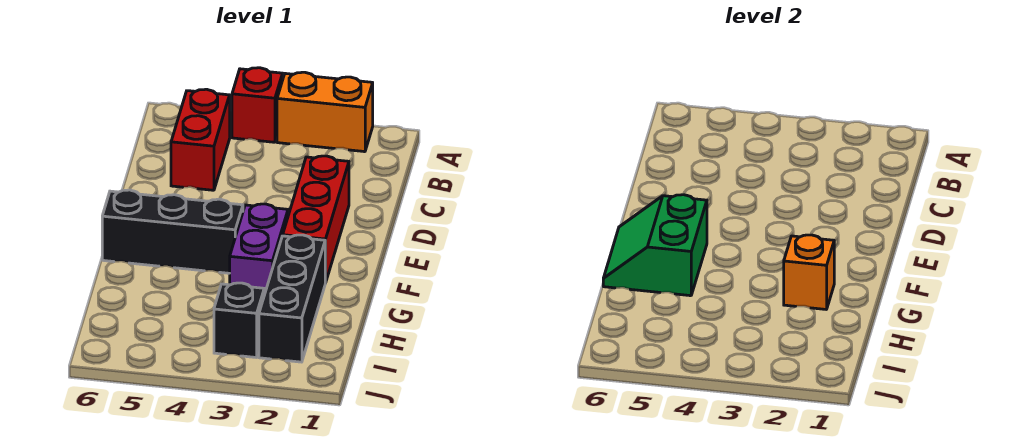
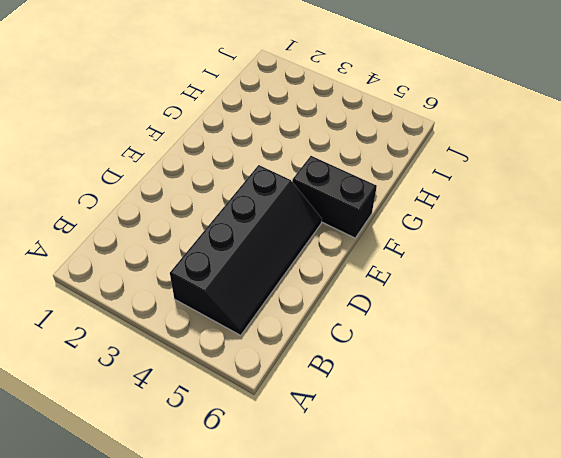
black 2x4 slope [170,165,322,335] -> red 1x2 brick [171,89,230,190]
black 1x2 brick [292,156,377,238] -> black 1x3 brick [102,190,243,273]
none -> orange 1x2 brick [277,72,373,152]
none -> red 1x1 brick [232,68,283,142]

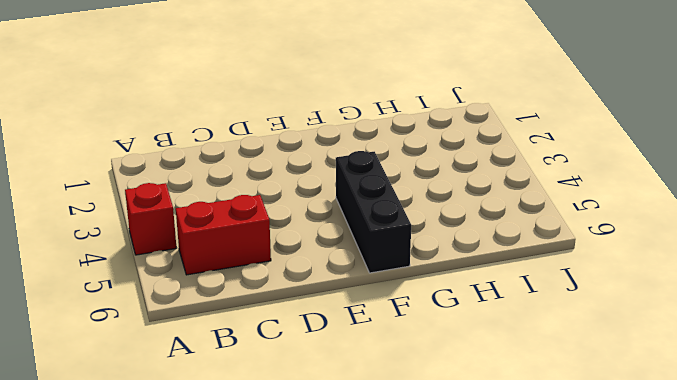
none -> orange 1x2 brick [277,72,373,152]
none -> red 1x3 brick [283,156,349,283]

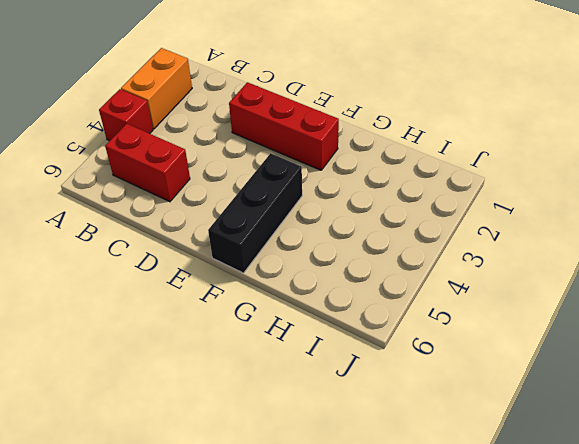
none -> purple 1x2 brick [230,204,288,295]
none -> black 1x3 brick [259,235,325,362]

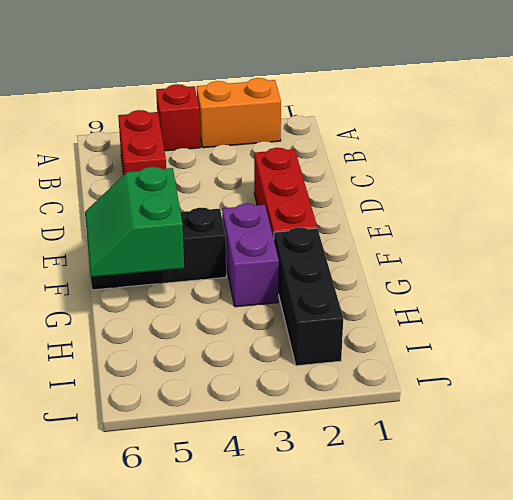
none -> black 1x1 brick [214,283,264,358]
none -> orange 1x1 brick [784,235,834,309]

